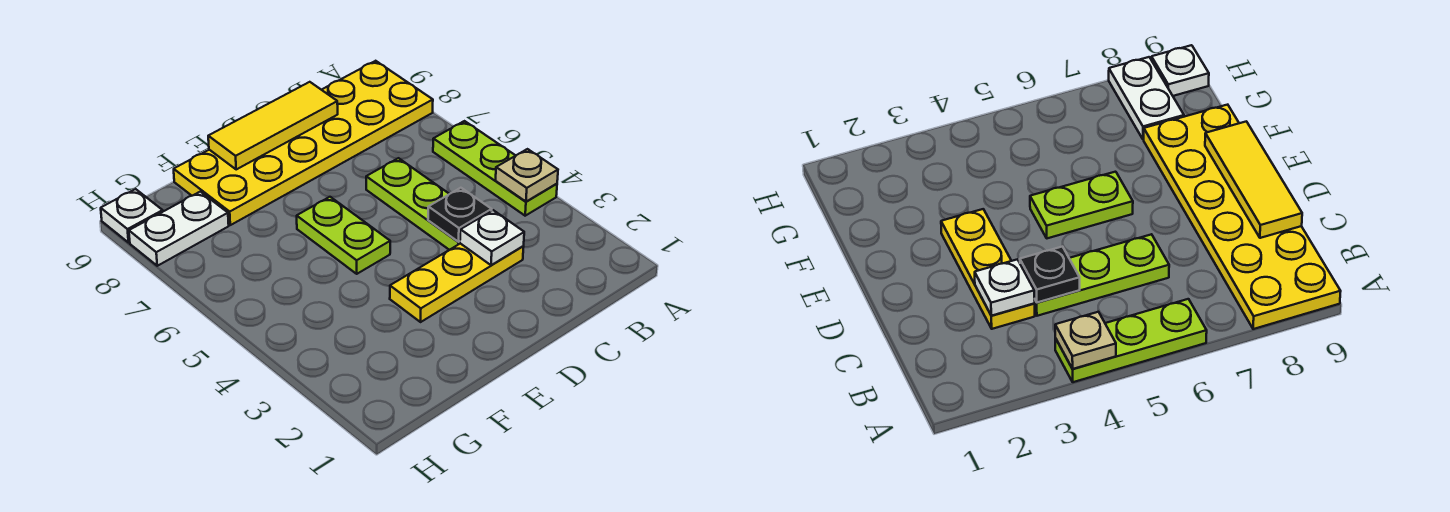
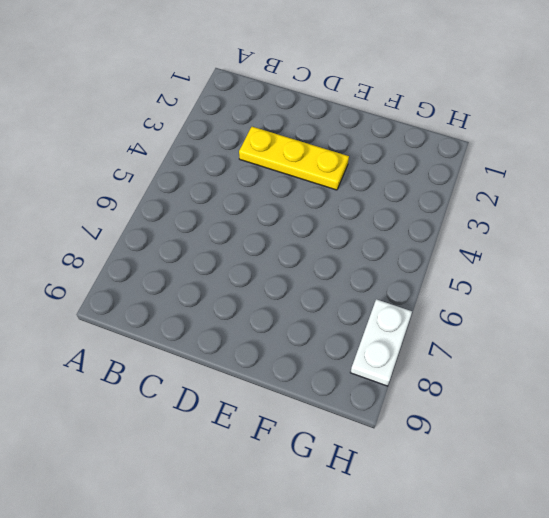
white 1x2 plate [350,299,412,386] -> white 1x2 plate turned to [129,192,229,266]
none -> lime 1x3 plate [433,121,557,216]
none -> yellow 2x6 plate [174,61,433,225]

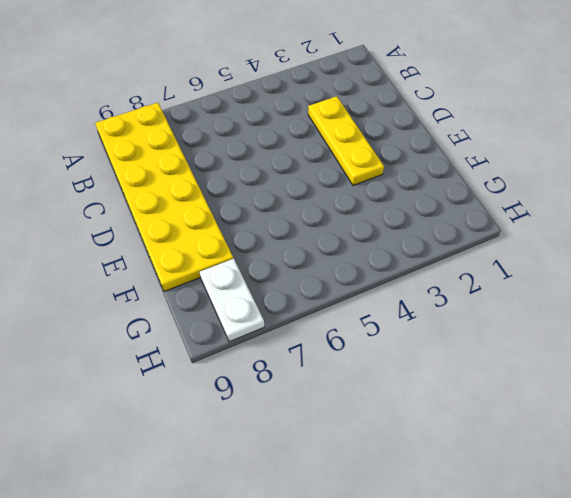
none -> lime 1x3 plate [433,121,557,216]
none -> lime 1x3 plate [366,158,460,250]

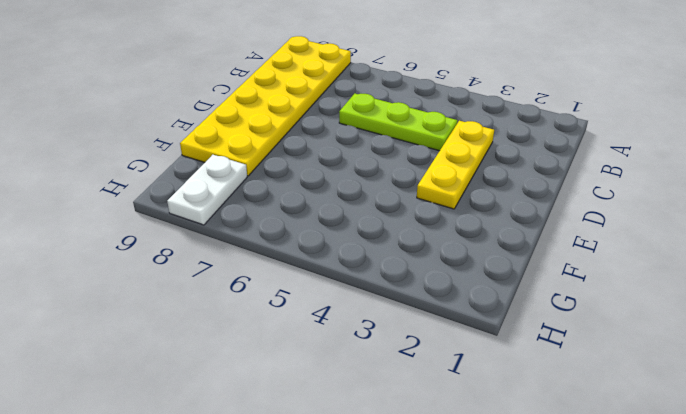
none -> lime 1x3 plate [433,121,557,216]
none -> lime 1x2 plate [297,197,390,274]

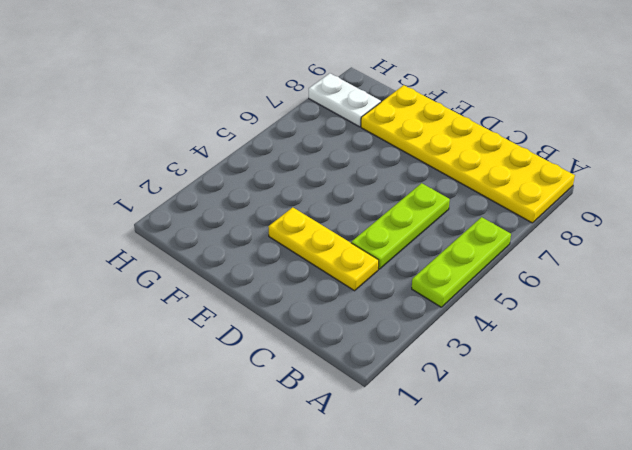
none -> lime 1x2 plate [297,197,390,274]
none -> white 1x1 plate [101,189,163,243]

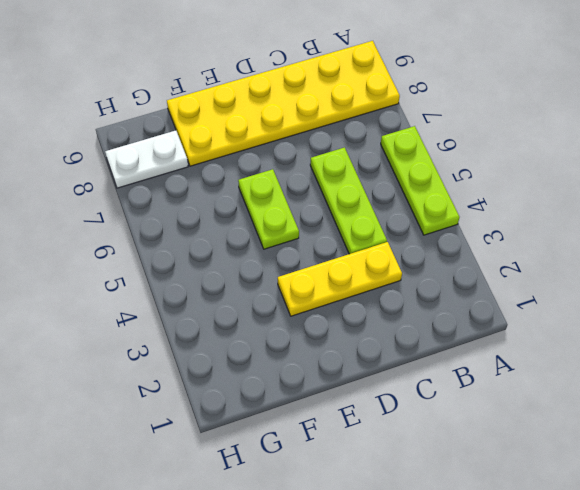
none -> white 1x1 plate [101,189,163,243]
none -> tan 1x1 plate [496,149,558,202]

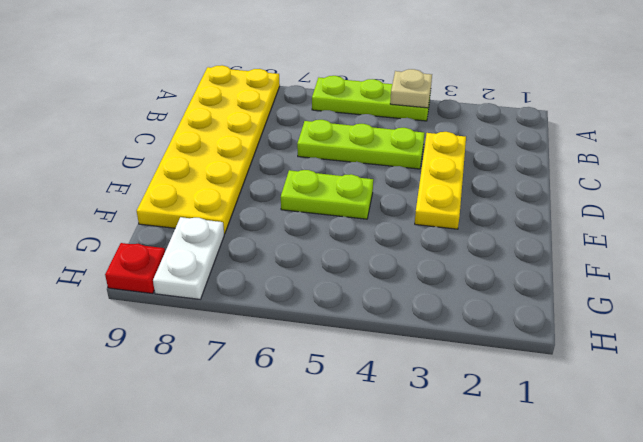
red 1x1 plate [105,243,165,294] -> white 1x1 plate [101,189,163,243]
none -> white 1x1 plate [460,210,524,265]
none -> black 1x1 plate [428,188,492,242]

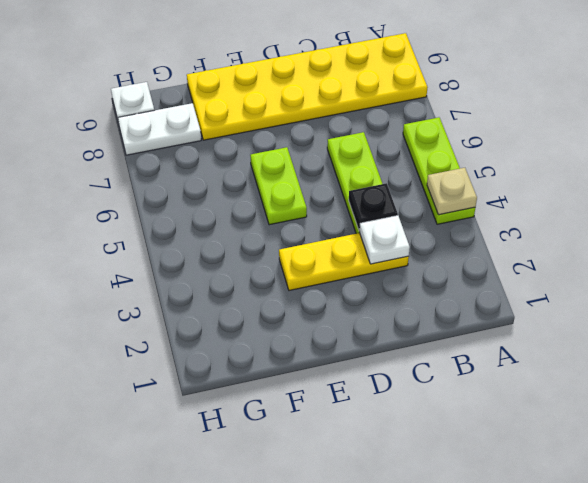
none -> yellow 1x3 tile [208,82,338,169]

